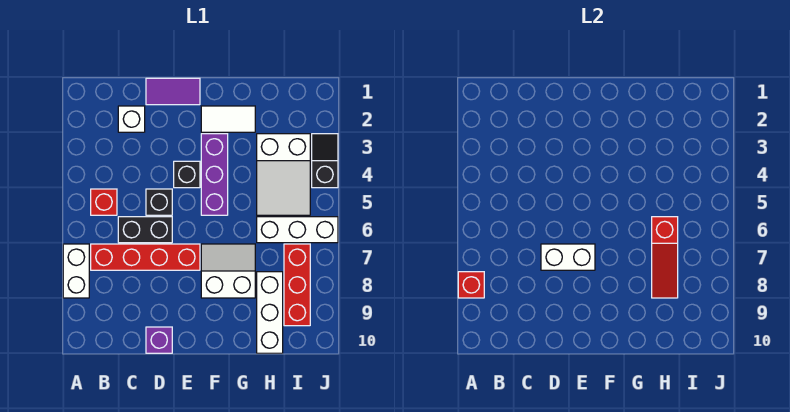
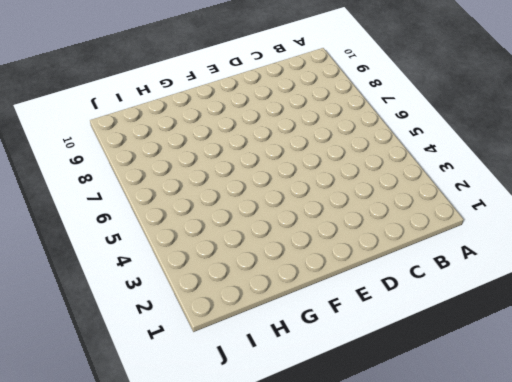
none -> white 1x2 brick [63,244,89,298]
none -> red 1x1 brick [91,189,117,215]
none -> red 1x4 brick [91,244,200,270]

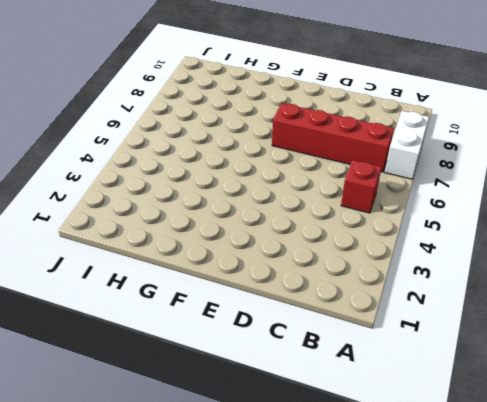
none -> white 1x1 brick [118,106,145,132]
none -> black 1x2 brick [118,217,172,243]
none -> purple 1x2 tile [146,78,200,105]

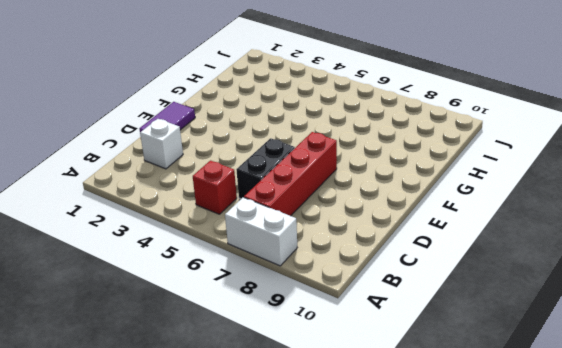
none -> black 1x1 brick [146,189,172,215]
none -> purple 1x1 brick [146,327,172,353]
none -> black 1x1 brick [174,161,200,188]

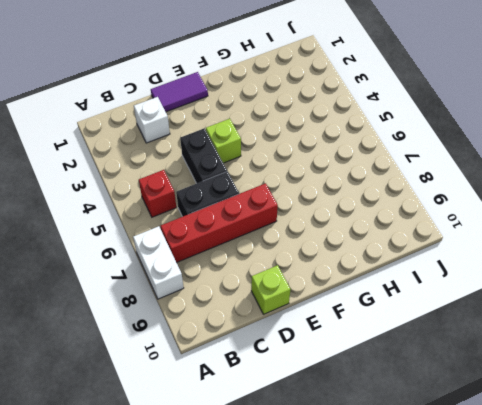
black 1x2 brick [180,128,227,183] -> black 1x1 brick [146,189,172,215]
lime 1x1 brick [251,265,290,314] -> purple 1x1 brick [146,327,172,353]
lime 1x1 brick [206,119,241,163] -> black 1x1 brick [174,161,200,188]
none -> white 1x2 tile [201,106,255,132]
none -> purple 1x3 brick [201,134,228,215]
none -> white 2x2 slope [201,244,255,298]

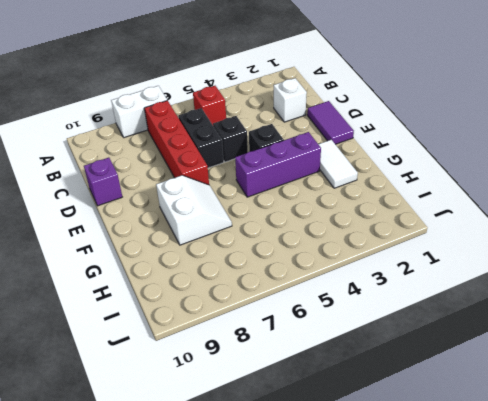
none -> white 2x3 slope [257,134,310,215]
none -> white 1x3 brick [257,217,338,243]
none -> white 1x3 brick [257,272,283,353]

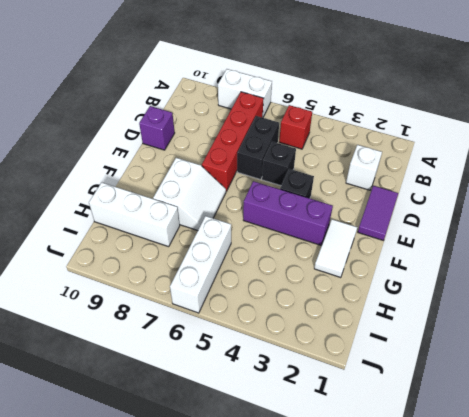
none -> white 2x3 slope [257,134,310,215]
none -> red 1x3 brick [284,244,310,326]
none -> black 1x2 slope [312,134,338,188]

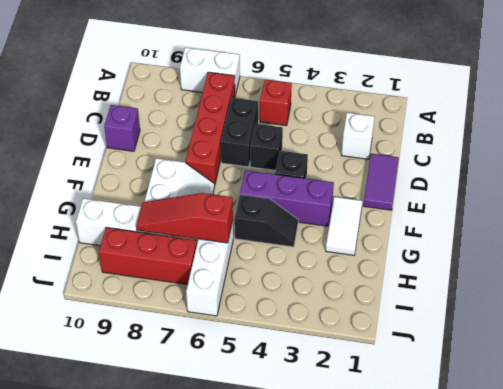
black 1x2 slope [235,195,298,247] -> black 1x2 slope moved to [312,134,338,188]
none -> white 2x3 slope [257,134,310,215]
none -> red 1x1 brick [458,272,484,298]
none -> white 1x2 brick [541,244,595,270]

